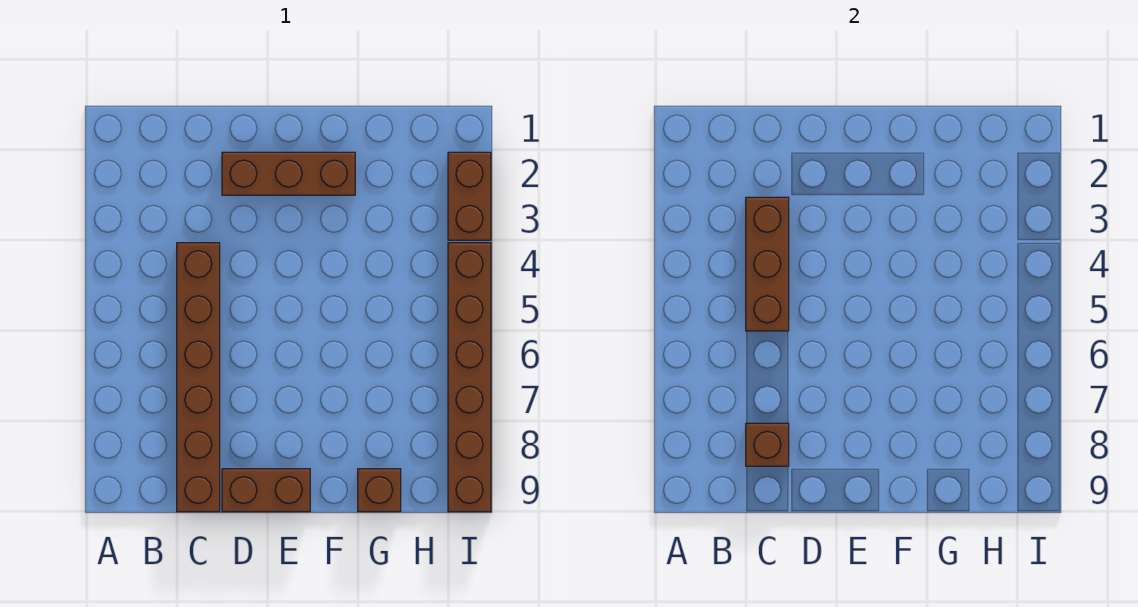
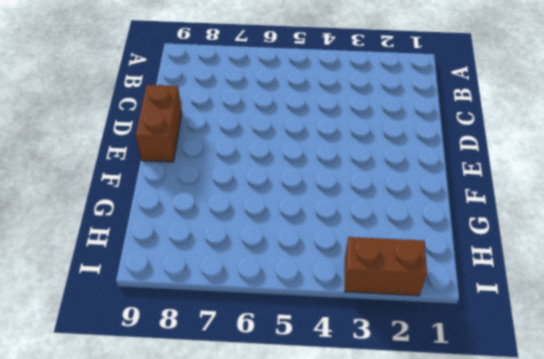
none -> brown 1x6 brick [177,243,220,512]
none -> brown 1x3 brick [222,152,355,195]

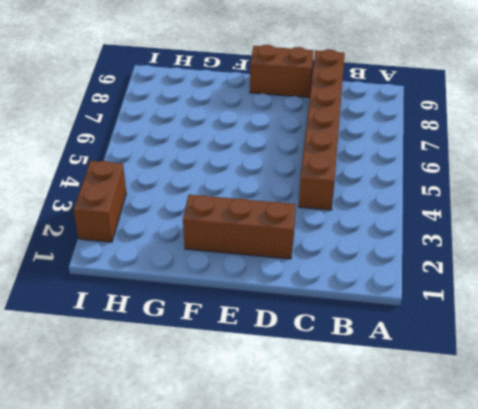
none -> brown 1x1 brick [358,469,401,512]
none -> brown 1x6 brick [448,243,491,512]

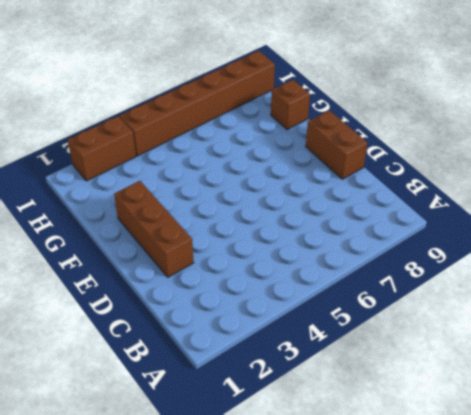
none -> brown 1x6 brick [177,243,220,512]
none -> brown 1x3 brick [746,197,789,331]

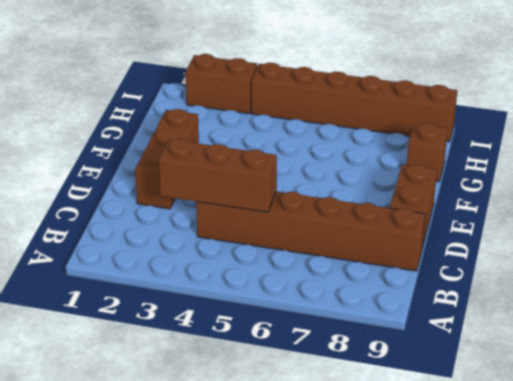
none -> brown 1x1 brick [746,423,789,466]

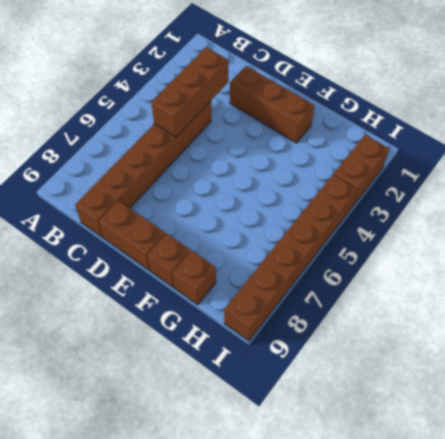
brown 1x1 brick [147,233,190,287] -> brown 1x1 brick moved to [746,423,789,466]

